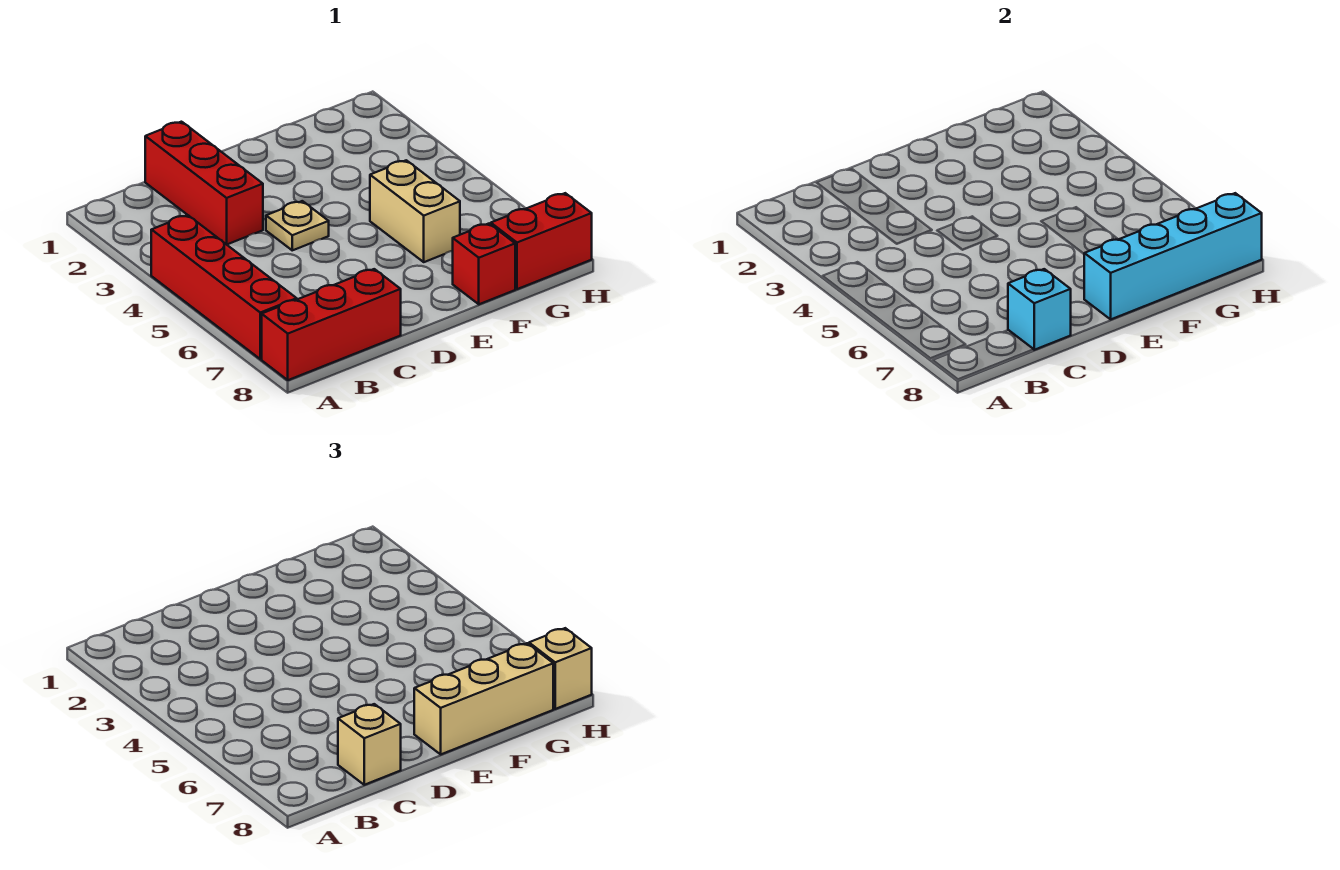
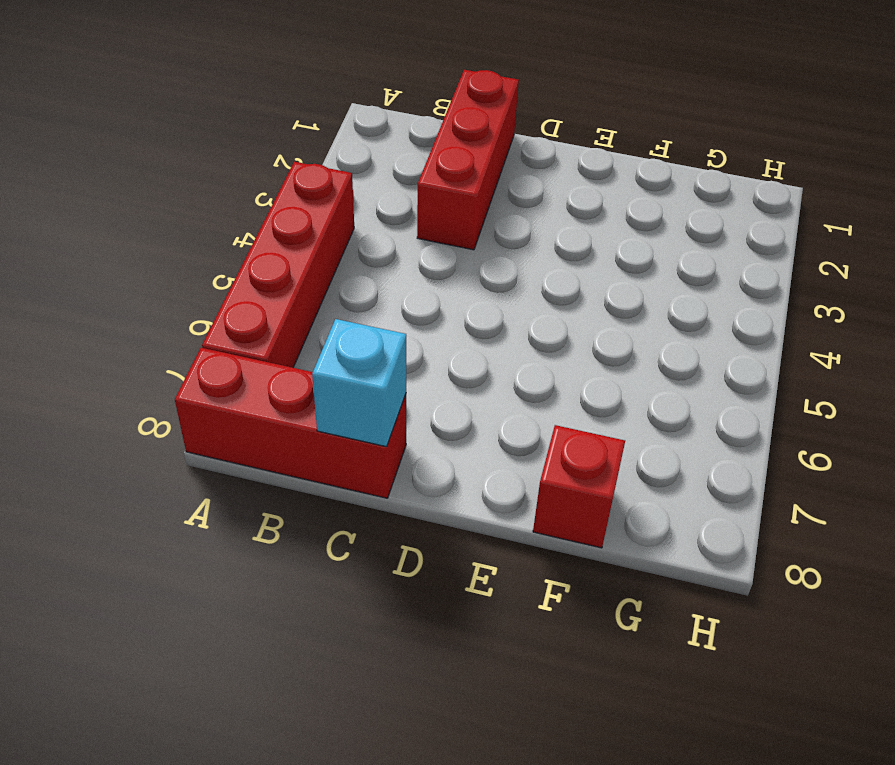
none -> tan 1x1 plate [266,201,329,250]
none -> tan 1x2 brick [370,160,460,262]
none -> red 1x2 brick [491,193,592,289]

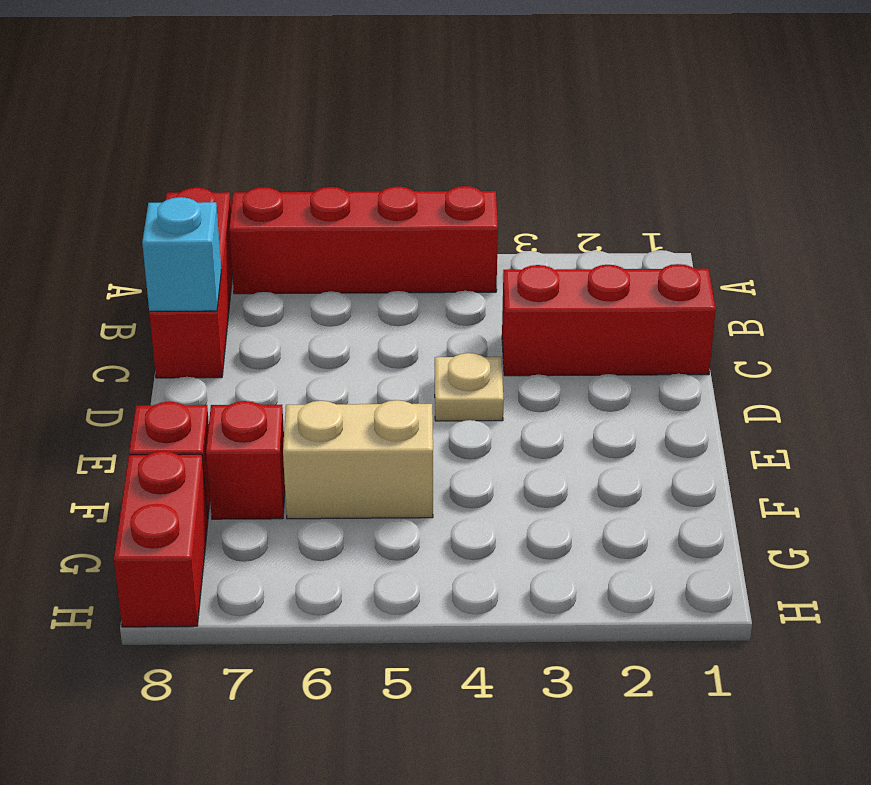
red 1x1 brick [206,401,285,519] -> none
none -> cyan 1x4 brick [1084,193,1262,319]
none -> tan 1x1 brick [338,704,401,785]
none -> tan 1x3 brick [414,643,553,754]

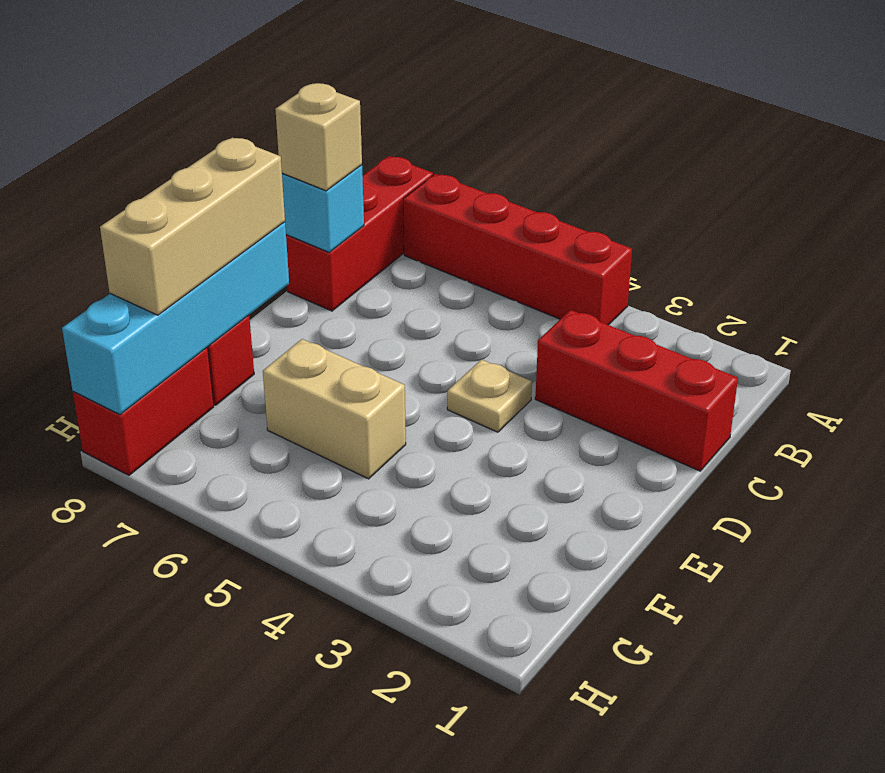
none -> tan 1x1 brick [529,628,592,709]

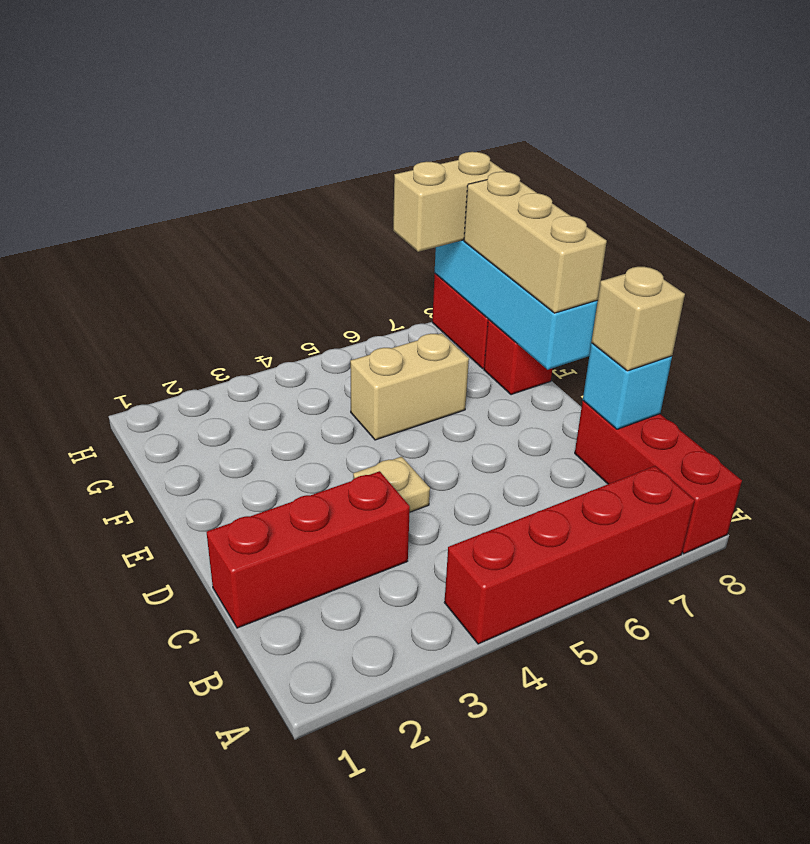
tan 1x2 brick [393,152,506,252] -> tan 1x1 brick [529,628,592,709]

